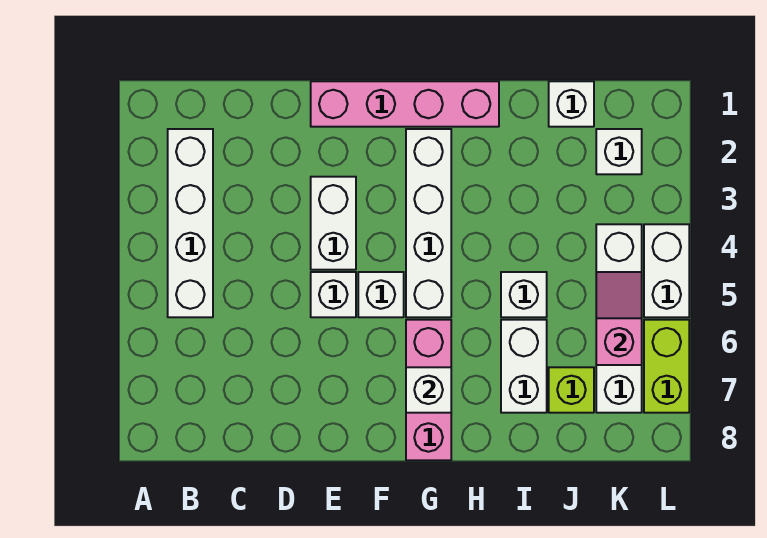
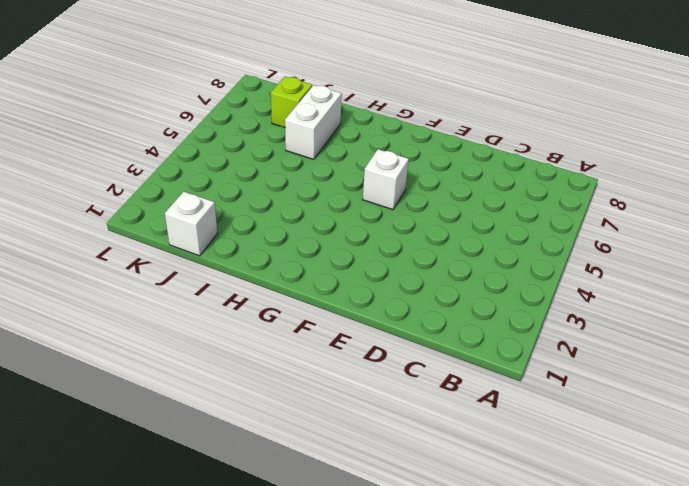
none -> white 1x4 brick [168,129,213,317]
none -> pink 1x4 brick [311,81,499,127]
none -> white 1x2 brick [311,177,356,270]

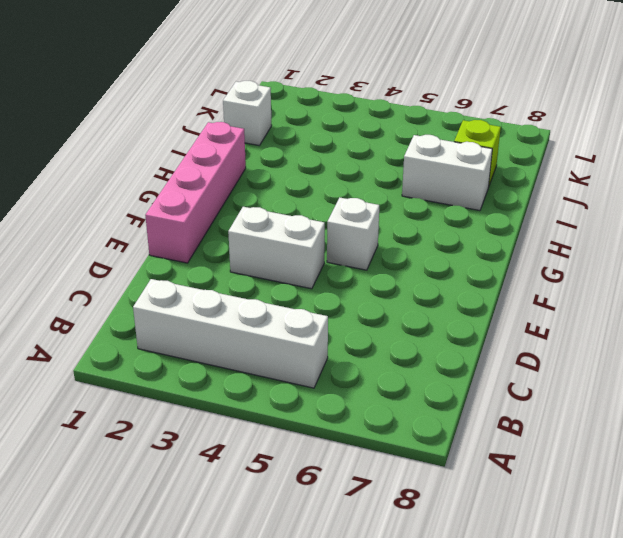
none -> white 1x1 brick [311,272,356,317]
none -> white 1x4 brick [406,129,451,317]
none -> pink 1x3 brick [406,320,451,460]

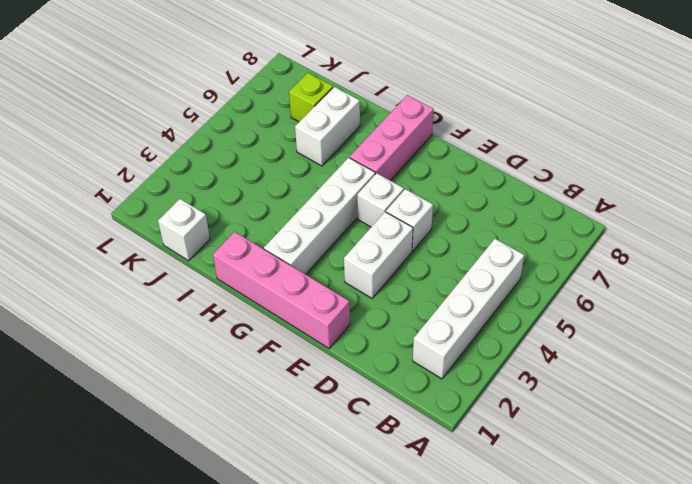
none -> white 1x1 brick [501,272,547,317]
none -> white 1x1 brick [596,129,642,174]
none -> white 1x4 brick [596,224,642,413]

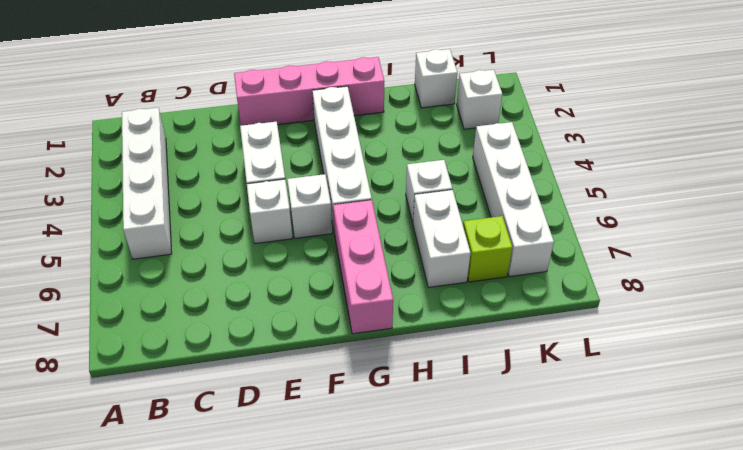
none -> white 1x2 brick [644,224,689,317]
none -> lime 1x2 brick [644,320,689,413]
none -> white 1x1 brick [406,367,451,413]

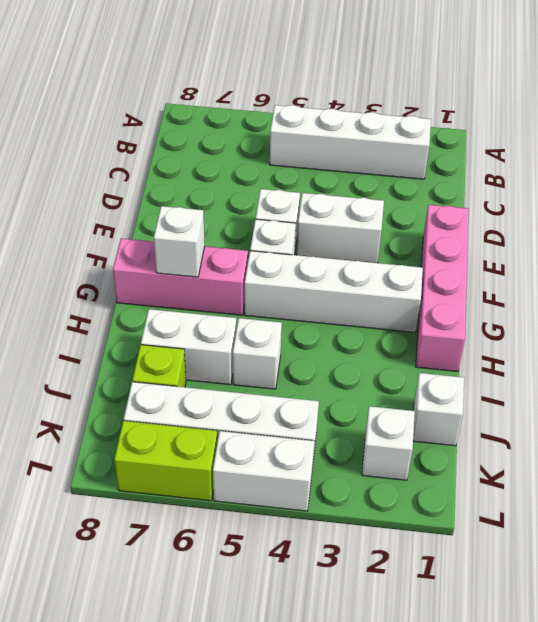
none -> pink 1x2 slope [596,272,642,365]

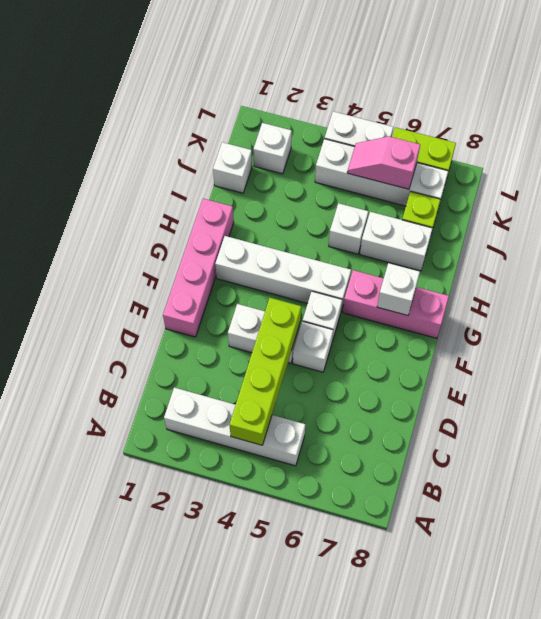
lime 1x4 brick [230,298,301,445] -> none

